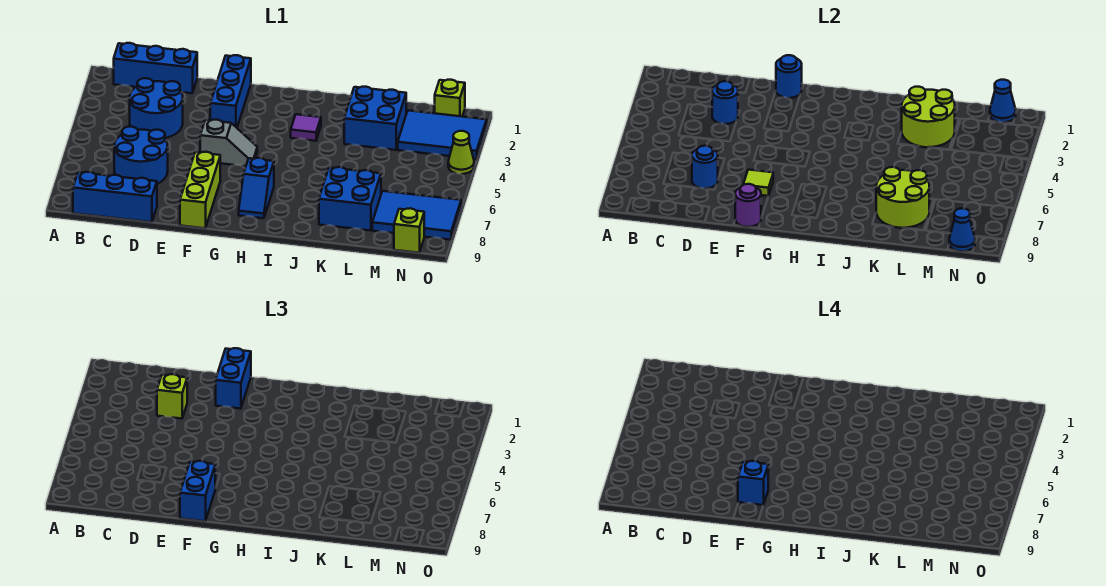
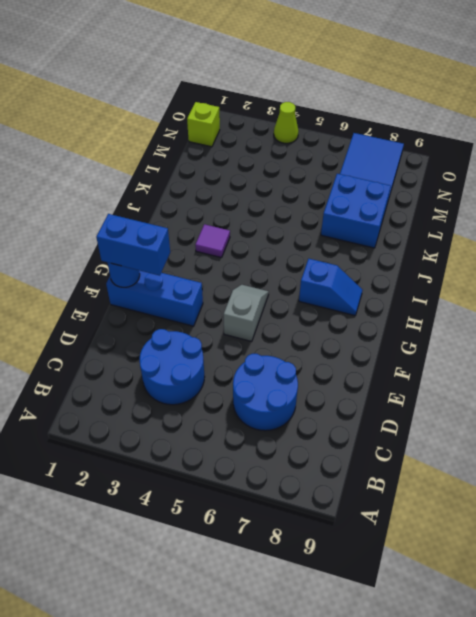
none -> blue 1x3 brick [114,43,197,93]
none -> blue 1x3 brick [73,172,157,222]
none -> lime 1x3 brick [180,152,220,228]

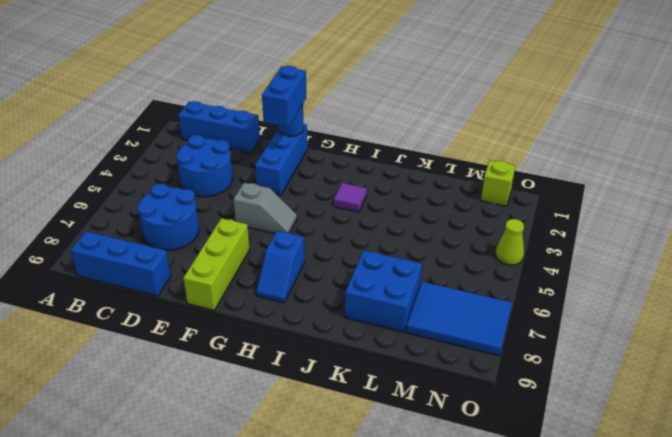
none -> blue 2x2 brick [344,87,406,150]
none -> blue 2x3 tile [398,110,487,159]
none -> lime 1x1 brick [394,208,424,253]

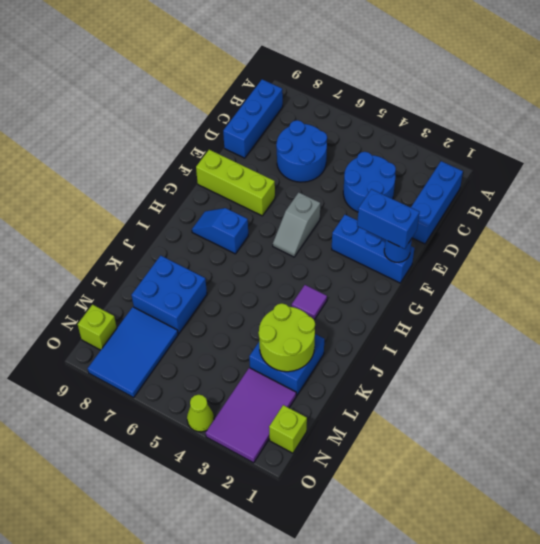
purple 2x3 tile [206,368,296,463] -> blue 2x3 tile [398,110,487,159]
none -> blue 1x1 round brick [712,81,738,124]
none -> blue 1x1 round brick [692,146,718,189]
none -> lime 1x1 tile [743,170,773,196]

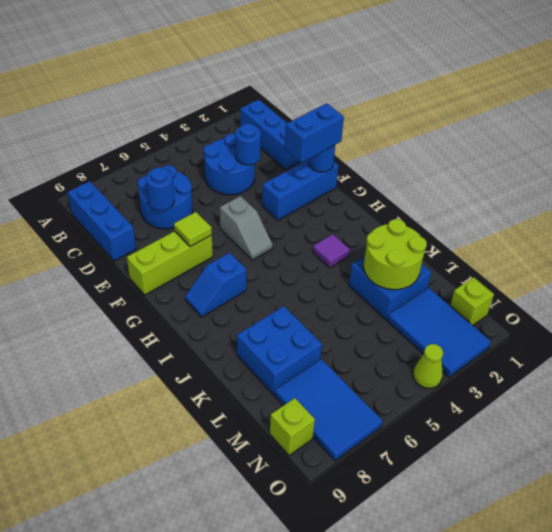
none -> purple 1x1 round brick [735,184,761,227]
none -> lime 2x2 round brick [876,167,929,228]
none -> blue 1x1 cone [990,80,1016,123]

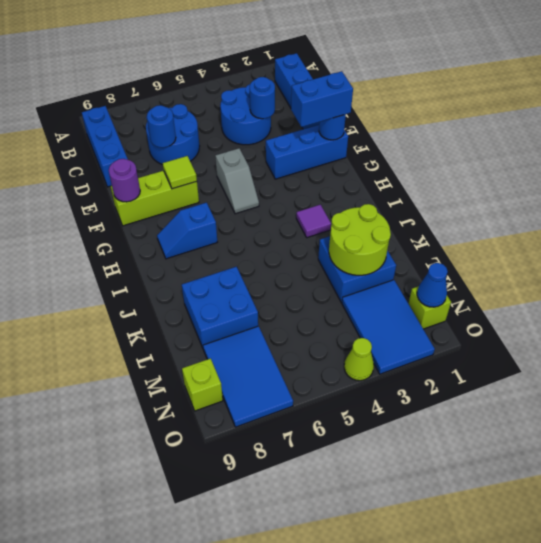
none -> lime 2x2 round brick [876,167,929,228]
none -> blue 1x1 cone [949,208,975,251]
none -> lime 1x1 brick [157,374,187,419]

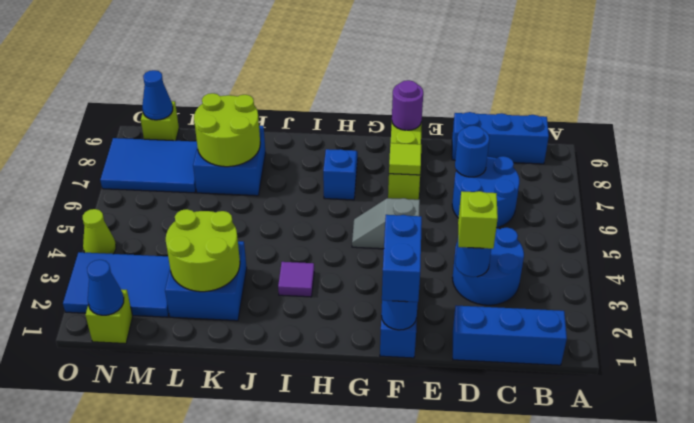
none -> blue 1x2 brick [180,461,215,521]
none -> blue 1x1 brick [738,461,768,505]

